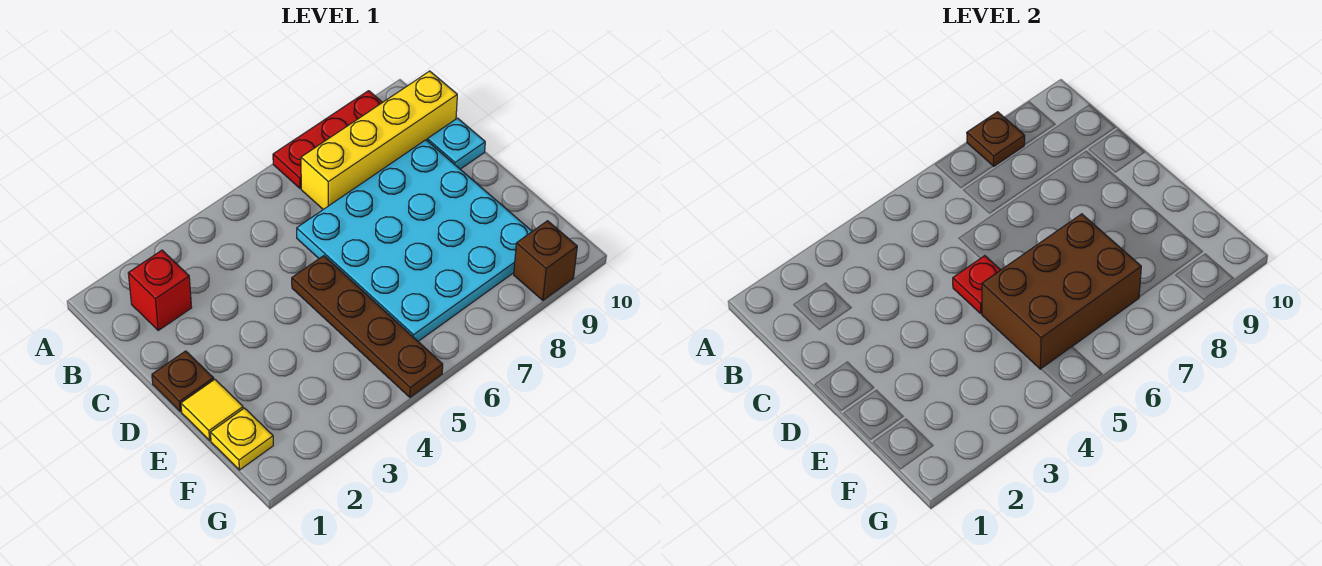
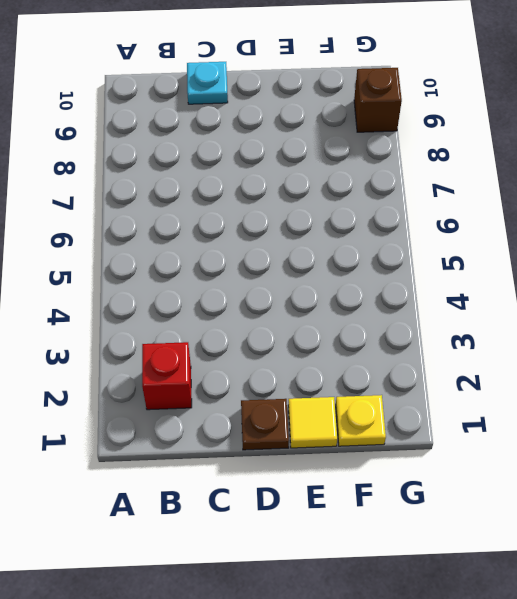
none -> red 1x3 plate [273,91,382,188]
none -> yellow 1x4 brick [301,71,457,209]
none -> cyan 4x4 plate [297,140,532,341]

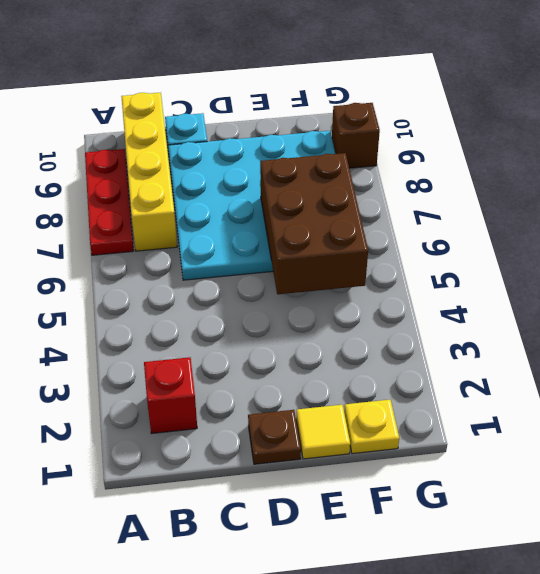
none -> brown 1x4 plate [292,256,443,397]
none -> brown 1x1 plate [967,112,1025,166]
none -> red 1x1 plate [953,256,1000,313]

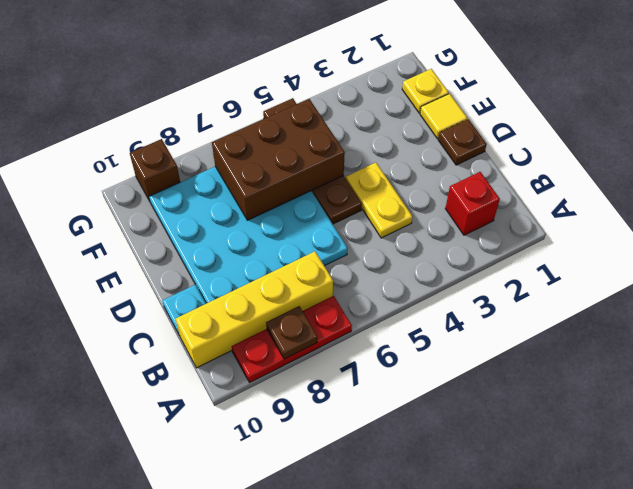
yellow 1x2 plate [346,163,412,238] -> none
none -> red 1x1 plate [953,256,1000,313]

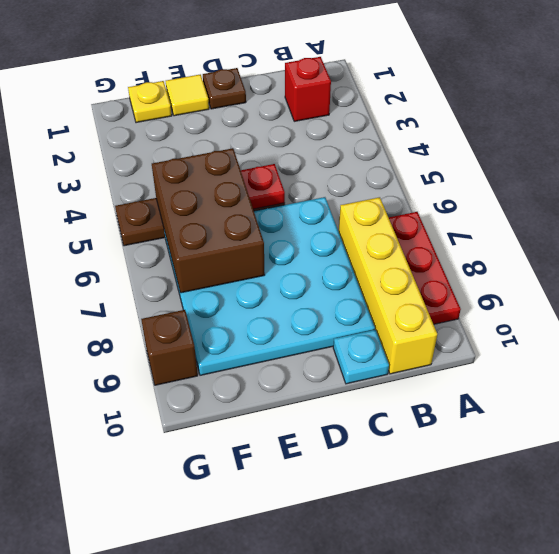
none -> brown 1x1 plate [967,112,1025,166]

